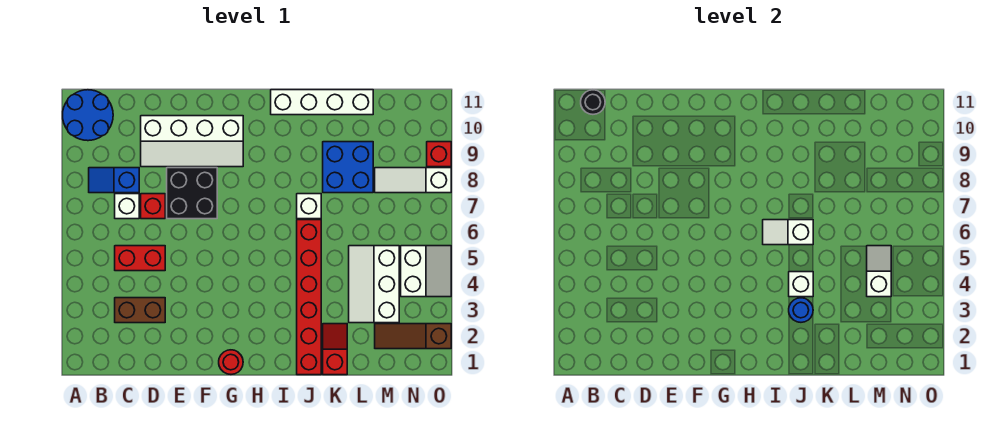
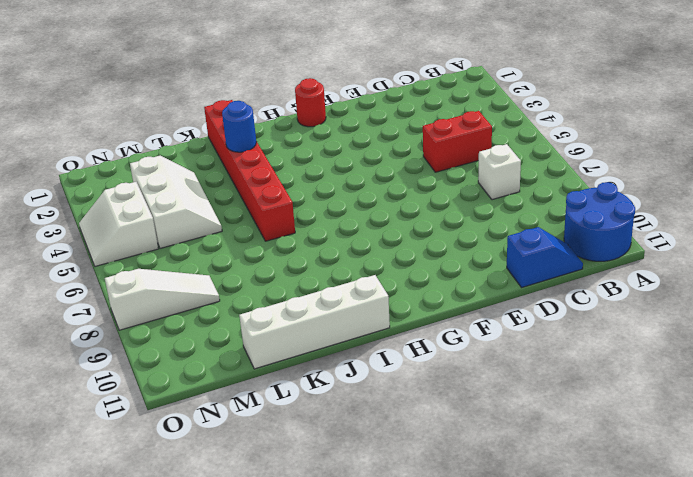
blue 1x2 slope [507,227,583,288] -> blue 1x2 slope moved to [89,168,139,193]
none -> brown 1x2 brick [115,298,165,323]
none -> red 1x1 brick [141,194,165,219]
none -> white 2x4 slope [141,116,243,167]

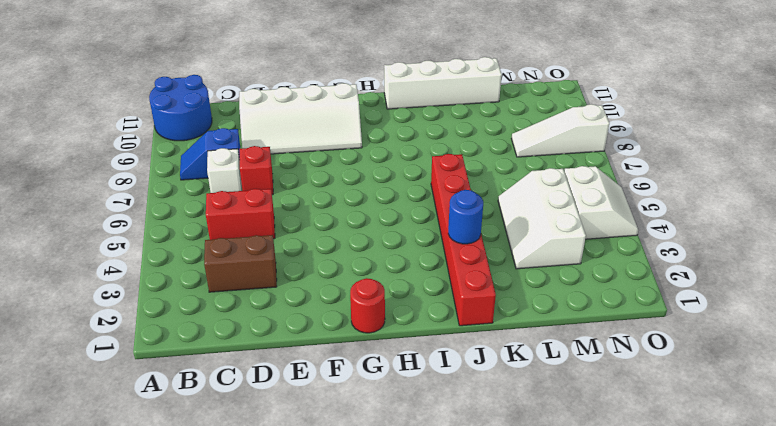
none -> black 2x2 brick [167,168,217,219]
none -> white 1x1 brick [297,194,321,219]
none -> red 1x2 slope [323,324,347,375]

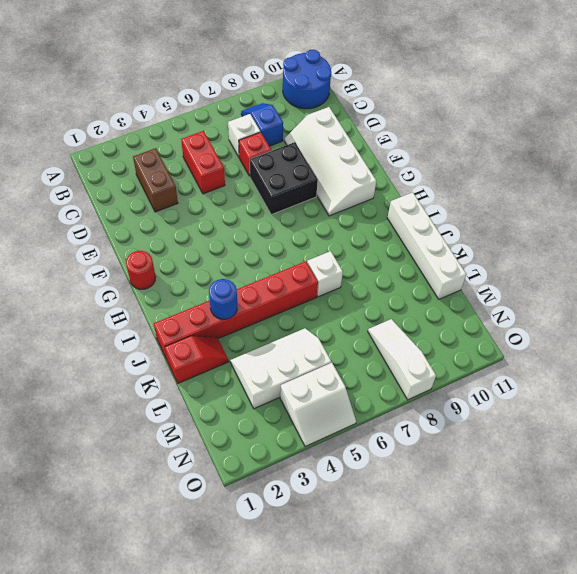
none -> blue 2x2 brick [323,142,373,193]
none -> brown 1x3 slope [375,324,451,349]
none -> red 1x1 brick [427,142,451,167]

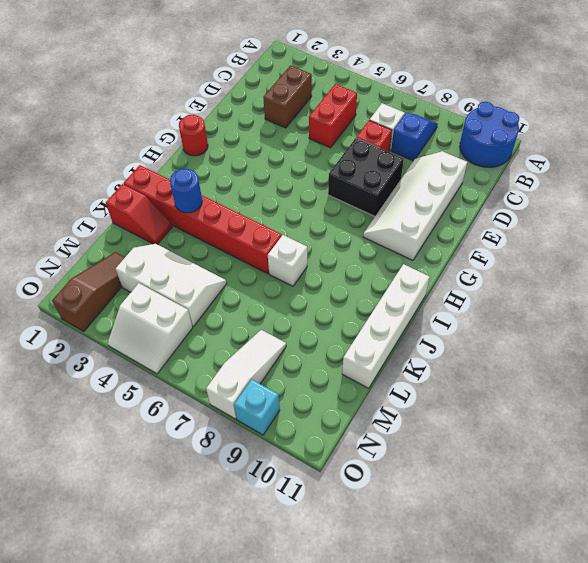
cyan 1x1 brick [234,379,280,435] -> red 1x1 brick [427,142,451,167]
none -> blue 2x2 brick [323,142,373,193]
none -> black 1x1 round brick [581,90,605,114]
none -> white 1x2 slope [763,220,813,245]

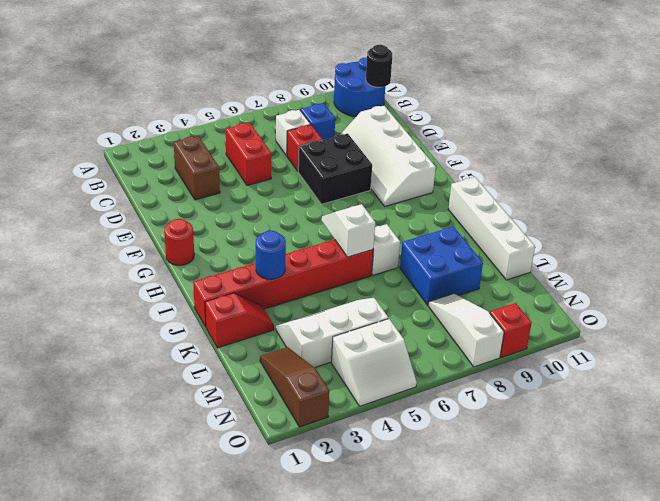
none -> white 1x1 brick [789,272,813,297]
none -> white 1x2 slope [867,246,891,297]

